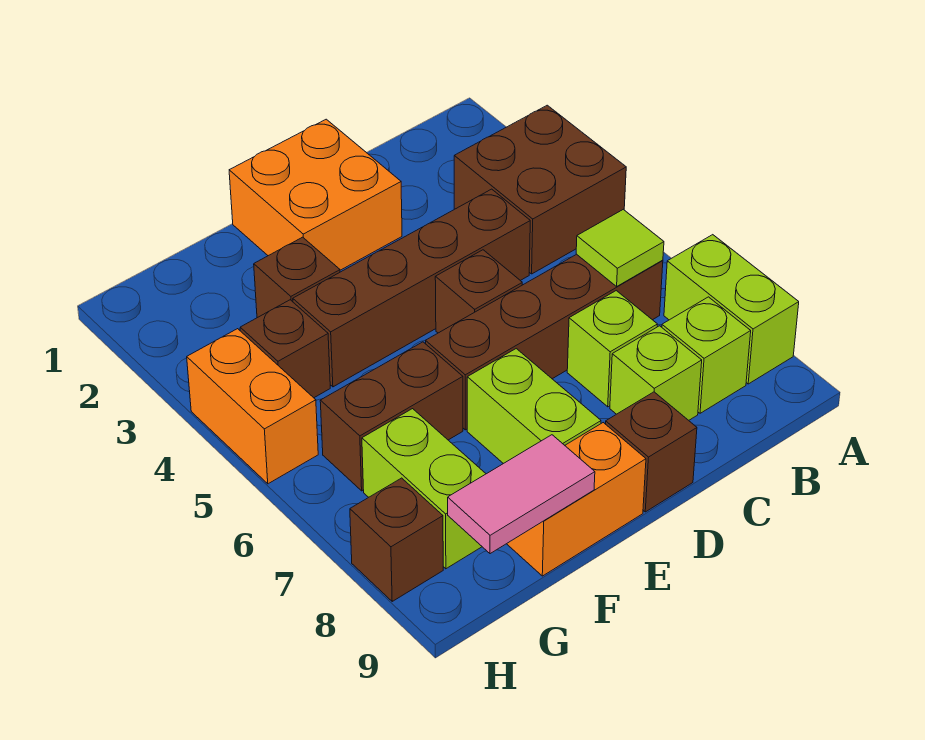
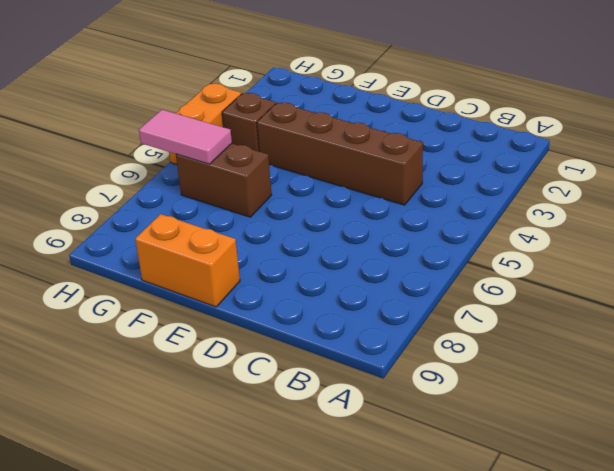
pink 1x2 tile [139,110,232,164] -> pink 1x2 tile moved to [448,435,595,554]
none -> brown 2x2 brick [454,105,626,274]
none -> lime 1x2 brick [664,235,799,384]
none -> brown 1x4 brick [426,254,663,430]

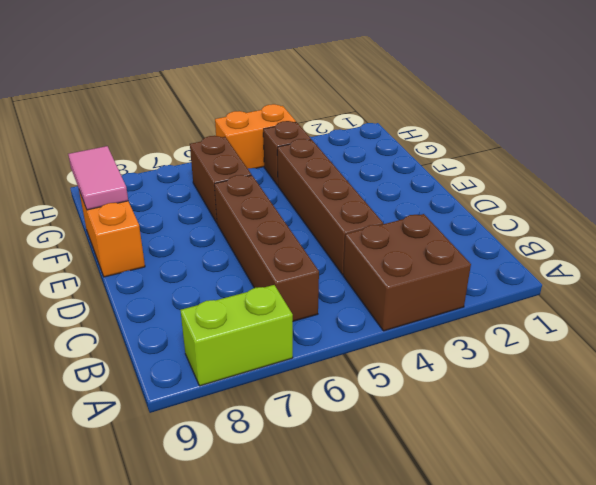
none -> lime 1x1 brick [662,297,751,413]
none -> lime 1x1 brick [567,291,657,407]
none -> lime 1x1 brick [610,326,702,420]

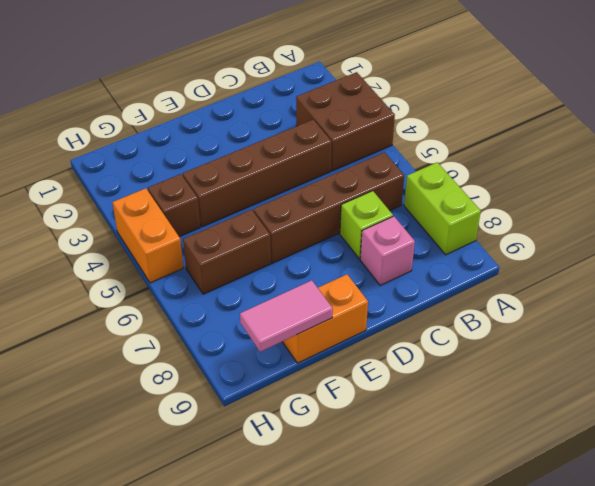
pink 1x1 brick [360,216,415,285] -> lime 1x1 brick [610,326,702,420]
none -> lime 1x1 brick [662,297,751,413]
none -> orange 2x2 brick [229,119,402,270]
none -> brown 1x1 brick [435,250,522,333]

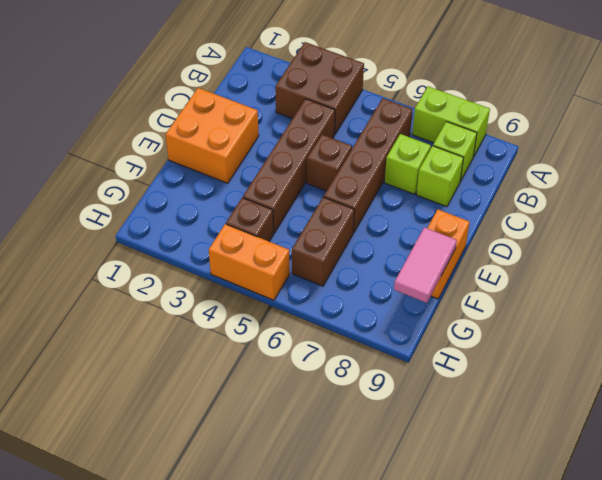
none -> brown 1x1 brick [606,392,697,512]
none -> lime 1x2 brick [467,349,601,464]
none -> brown 1x1 brick [254,237,340,318]

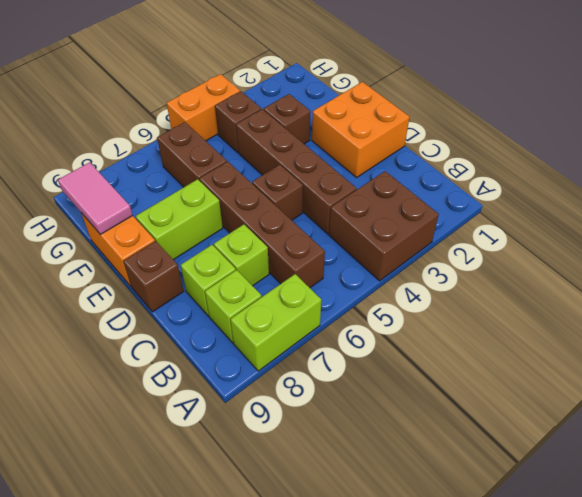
none -> lime 1x2 brick [362,409,486,569]
none -> brown 1x1 brick [350,478,443,601]
none -> lime 1x1 tile [576,209,664,286]

